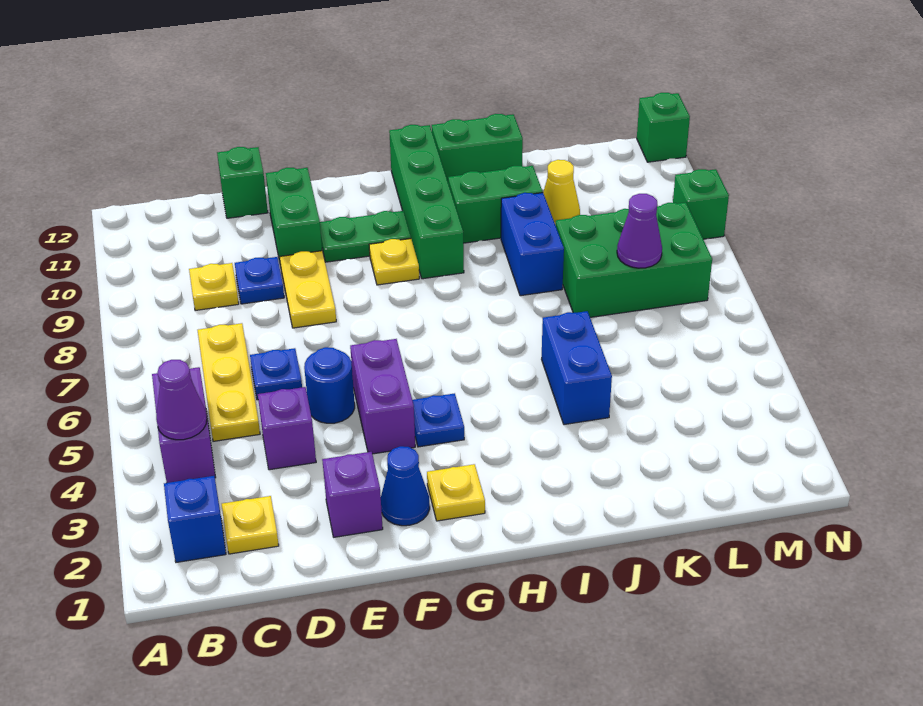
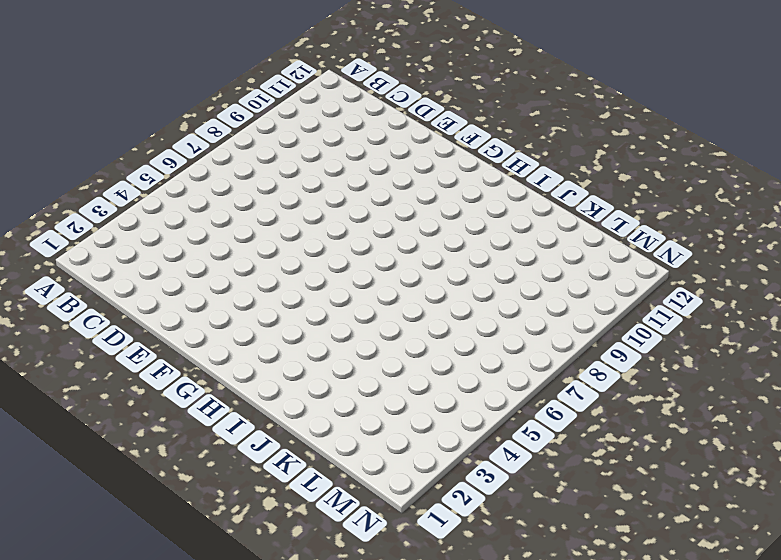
none -> blue 1x1 brick [164,476,226,562]
none -> purple 1x2 brick [152,367,216,483]
none -> yellow 1x1 plate [222,496,279,554]
none -> yellow 1x3 plate [198,323,260,441]

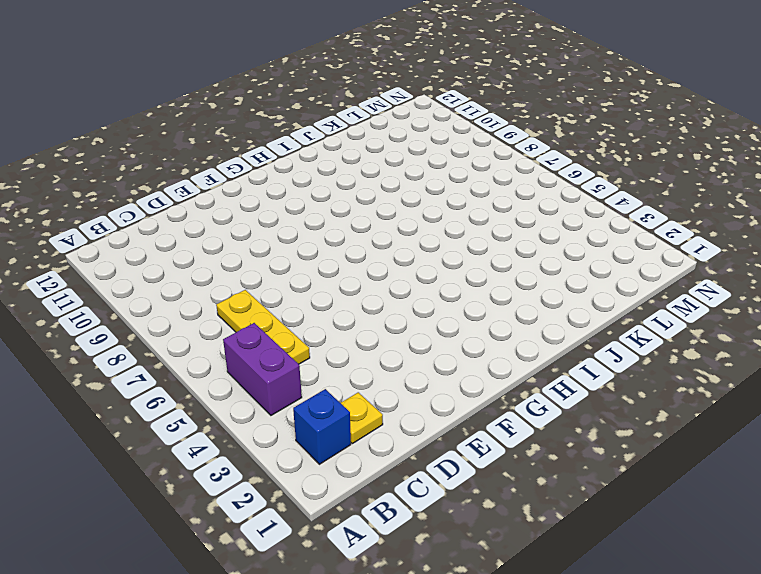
none -> yellow 1x1 plate [189,263,239,311]
none -> purple 1x1 brick [258,387,316,470]
none -> blue 1x1 plate [250,348,302,400]
none -> blue 1x1 plate [235,257,284,304]

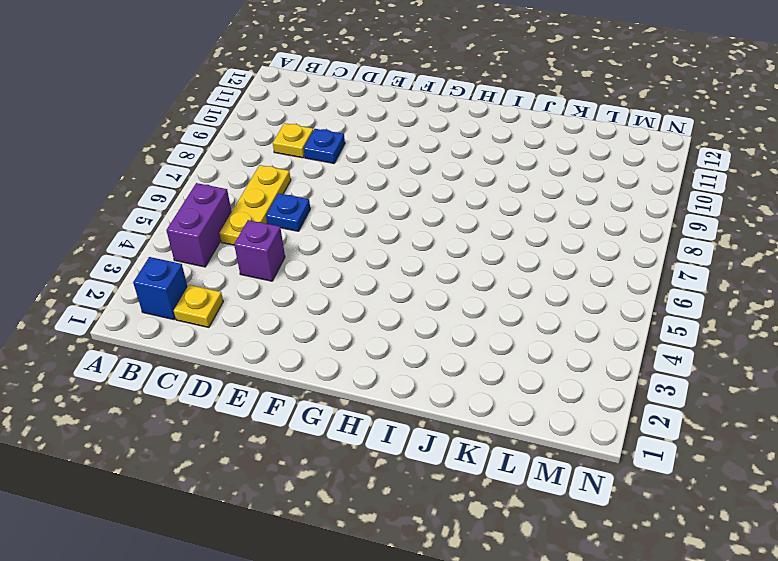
none -> green 1x1 brick [217,147,268,218]
none -> purple 1x1 brick [322,452,383,537]
none -> blue 1x1 round brick [304,347,355,423]
none -> yellow 1x2 plate [280,251,336,328]

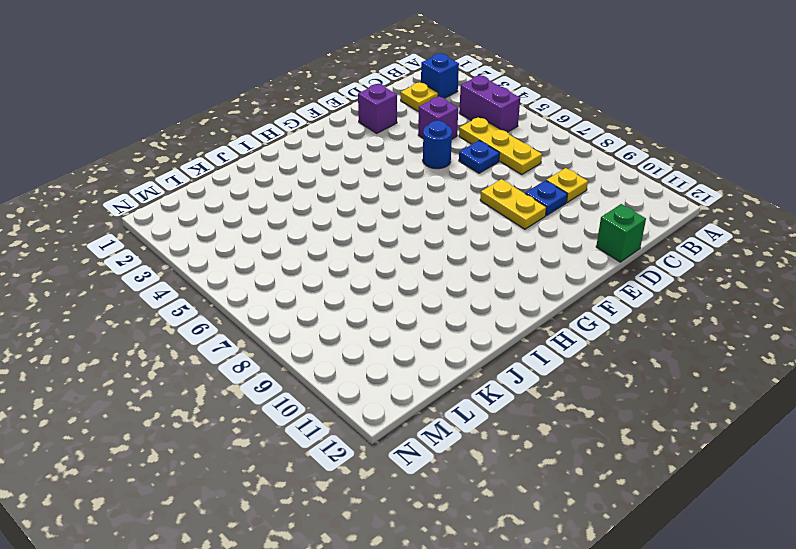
none -> green 1x2 brick [266,168,322,262]
none -> blue 1x1 cone [381,446,430,526]
none -> purple 1x2 brick [350,339,415,454]
none -> green 1x2 plate [320,211,411,262]

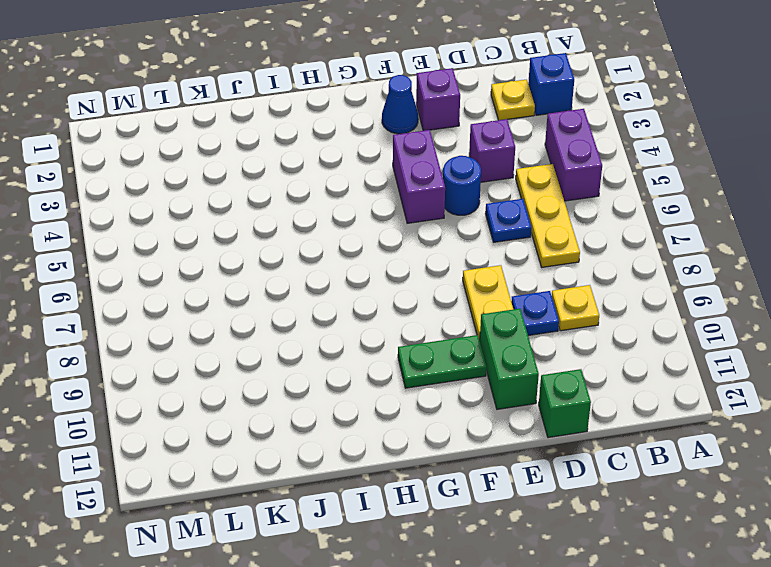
none -> yellow 1x1 plate [427,464,485,521]
none -> blue 1x1 plate [412,393,464,447]
none -> yellow 1x1 plate [369,239,419,285]
none -> green 1x4 brick [389,125,464,279]

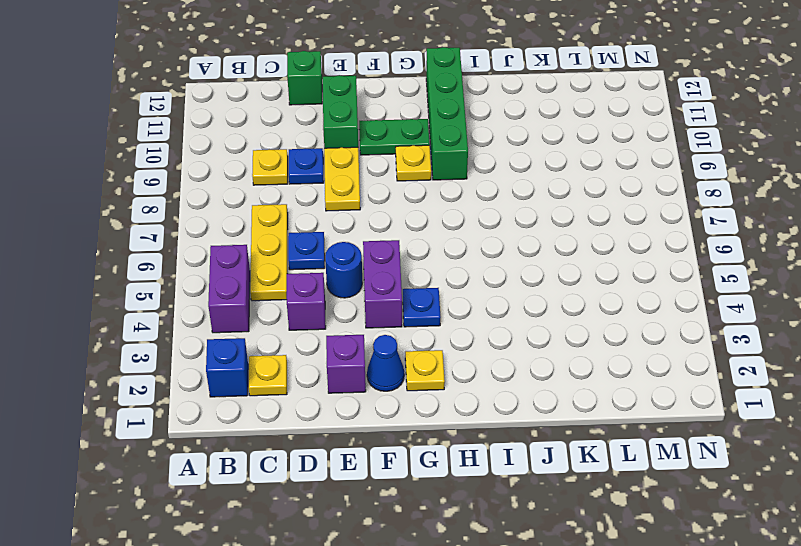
none -> green 1x2 brick [448,166,543,243]
none -> green 1x2 brick [432,114,523,181]
none -> blue 1x2 brick [542,311,612,425]
none -> blue 1x2 brick [501,193,564,296]

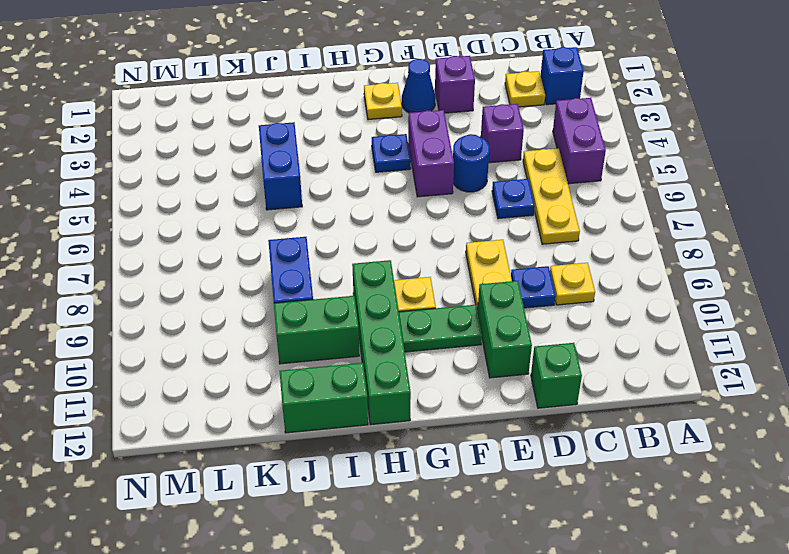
none -> green 2x3 brick [556,203,712,317]
none -> yellow 1x1 cone [543,160,580,225]
none -> green 1x1 brick [673,169,729,239]
none -> green 1x1 brick [637,93,690,162]

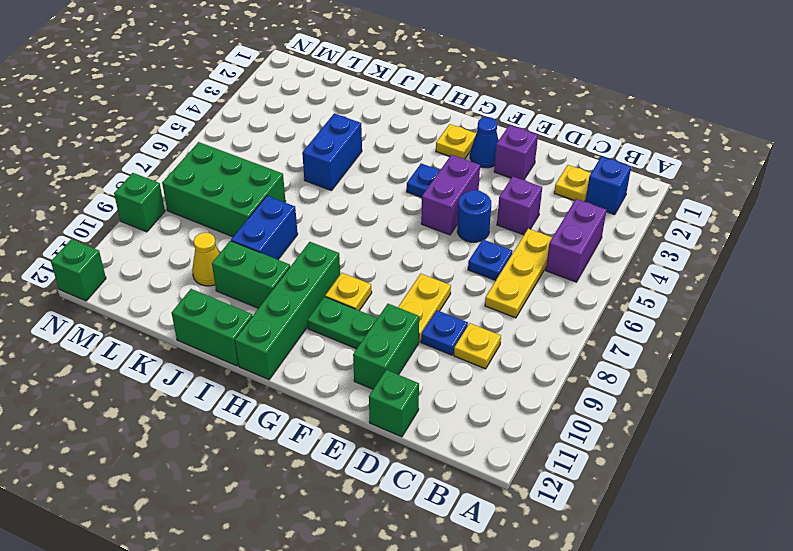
none -> purple 1x1 cone [156,360,207,440]
none -> purple 1x1 cone [617,194,662,268]

